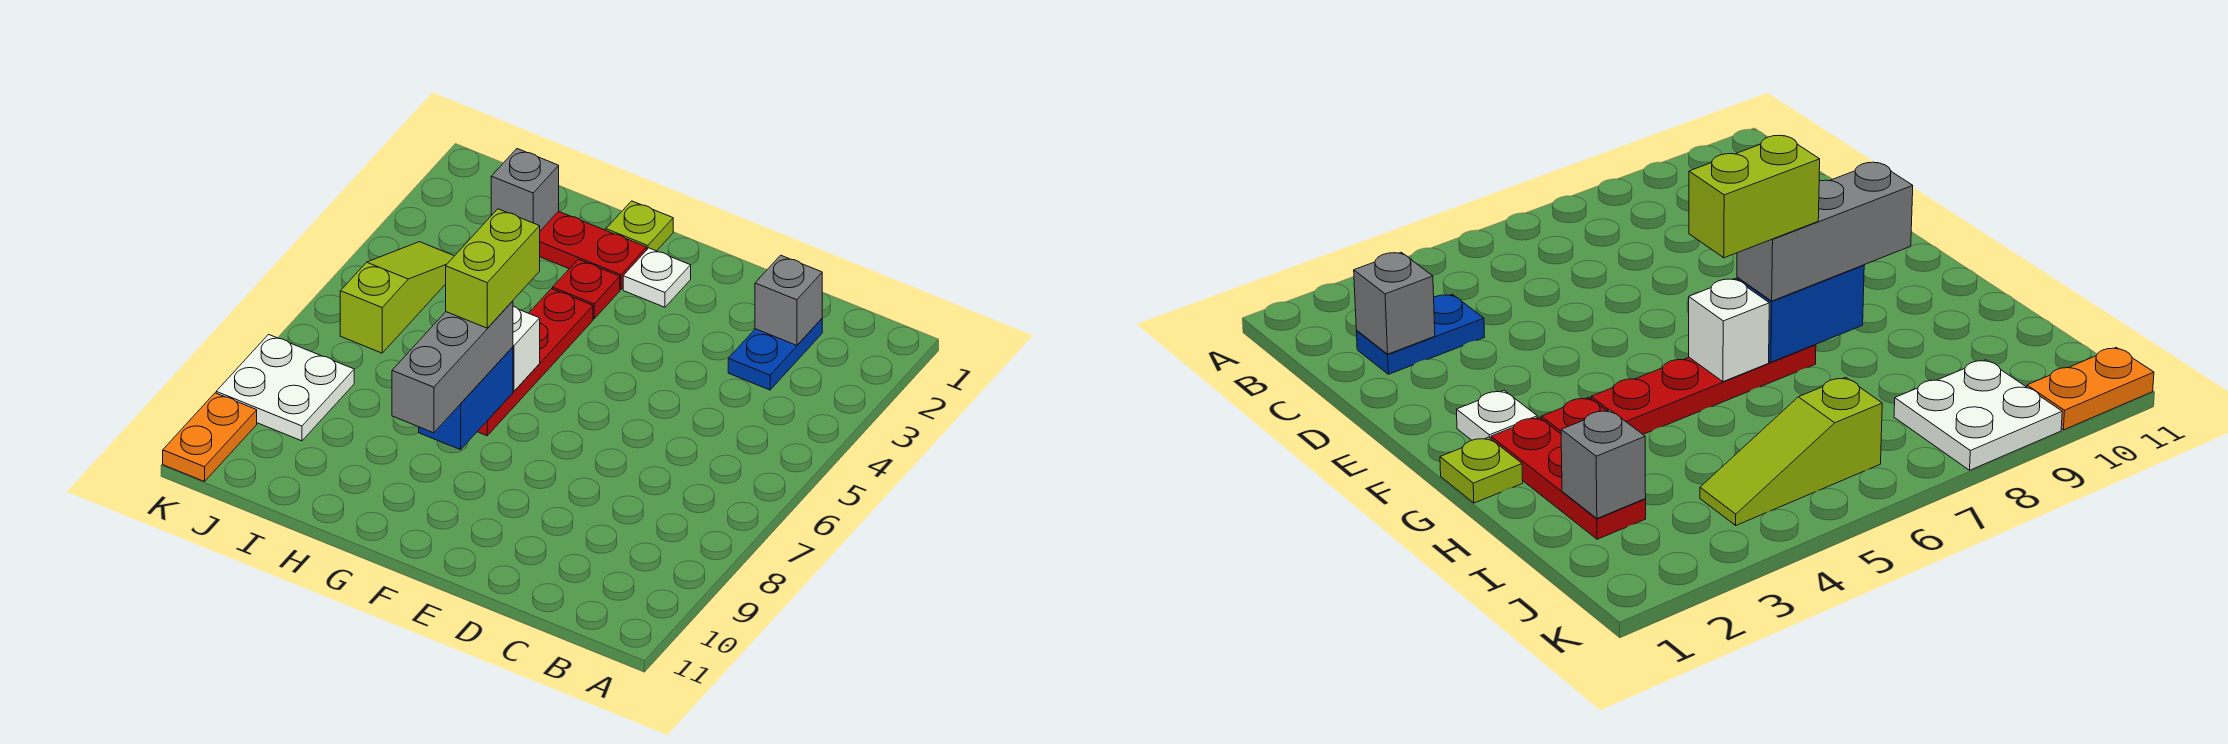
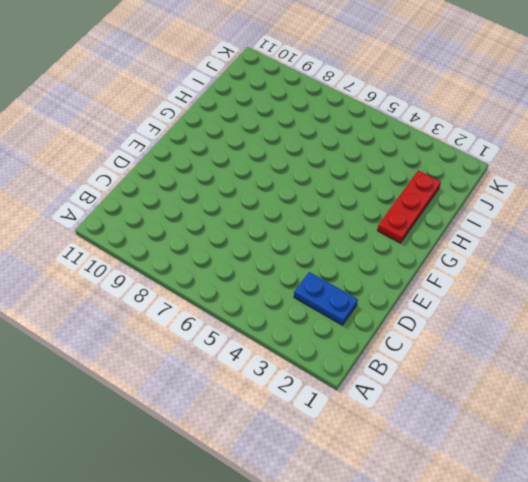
none -> white 1x1 plate [623,248,691,307]
none -> lime 1x1 plate [606,201,673,251]
none -> red 1x1 plate [553,260,620,319]

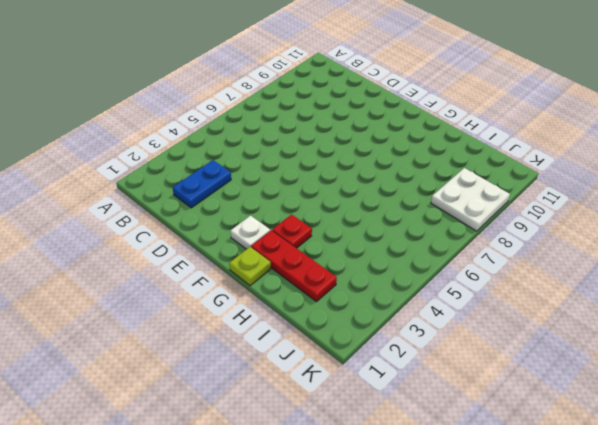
none -> red 1x4 plate [477,289,593,436]
none -> lime 1x3 slope [340,242,454,353]
none -> orange 1x2 plate [163,393,257,482]

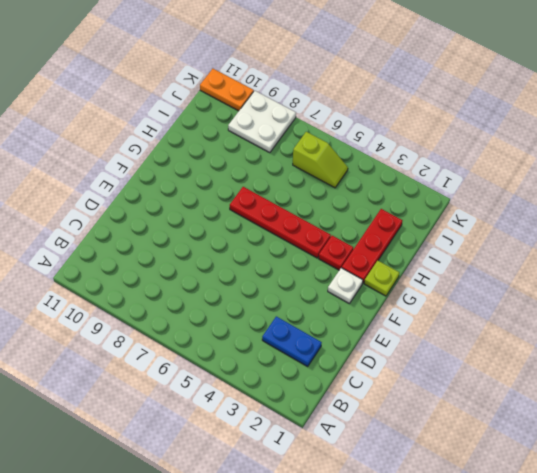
lime 1x2 slope [293,132,348,188] -> lime 1x3 slope [340,242,454,353]
none -> grey 1x1 brick [755,255,822,345]
none -> white 1x1 brick [513,306,540,391]
none -> blue 1x2 brick [419,347,513,450]

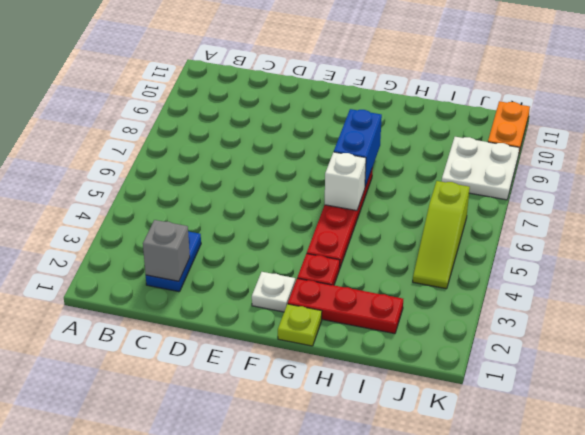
none -> grey 1x1 brick [491,149,559,231]
none -> grey 1x3 brick [392,301,513,433]
none -> lime 1x2 brick [446,209,540,328]

